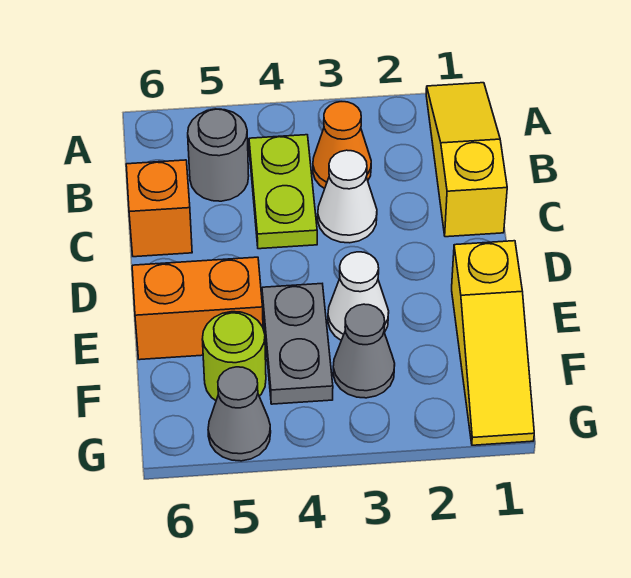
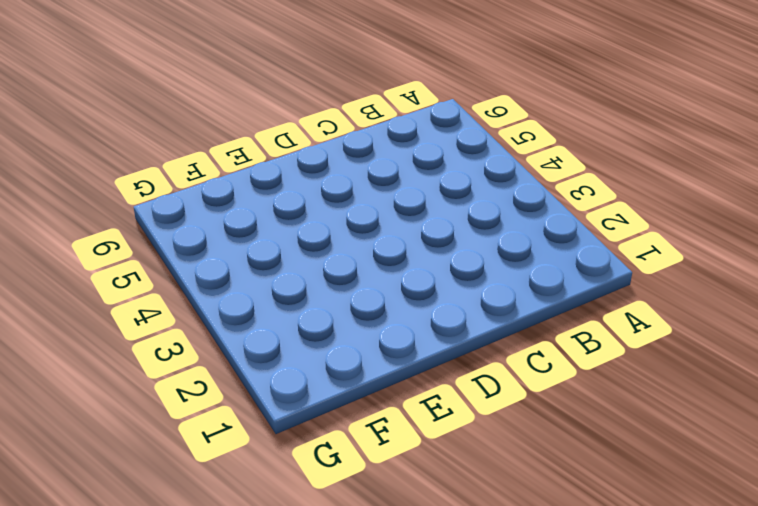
none -> yellow 1x3 slope [426,83,507,237]
none -> orange 1x1 cone [313,101,371,189]
none -> lime 1x2 plate [249,135,317,249]

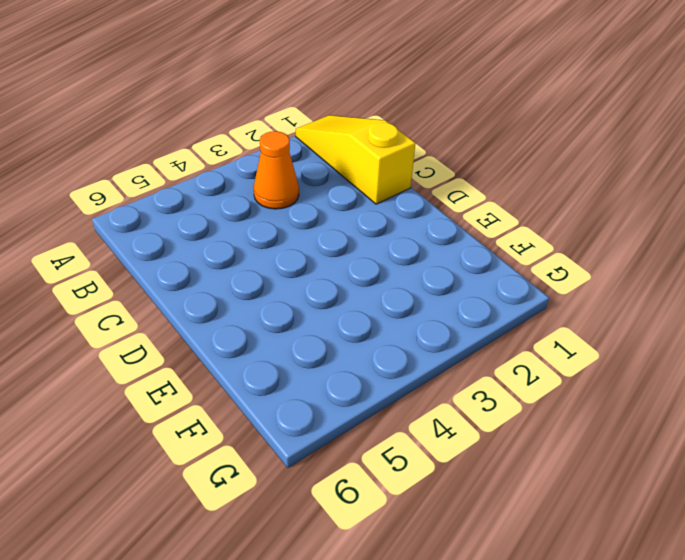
none -> lime 1x2 plate [249,135,317,249]
none -> grey 1x1 round brick [188,109,249,201]
none -> white 1x1 cone [318,150,377,243]

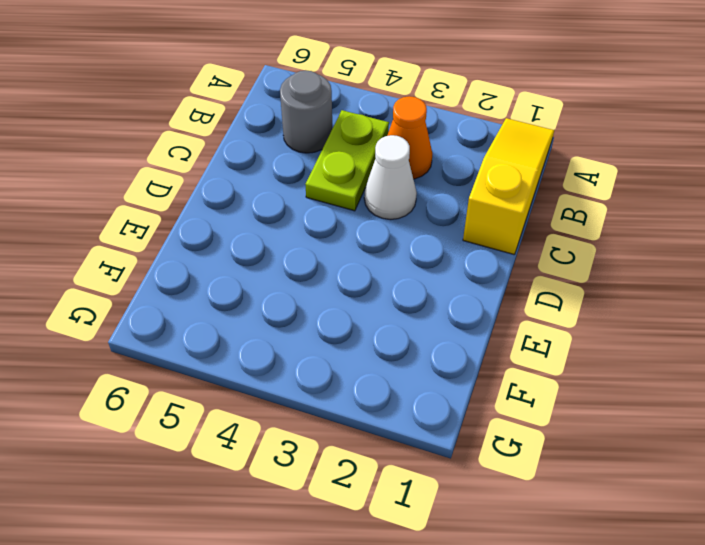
none -> orange 1x1 brick [126,160,192,257]
none -> yellow 1x3 slope [452,241,534,445]
none -> white 1x1 cone [328,252,389,340]

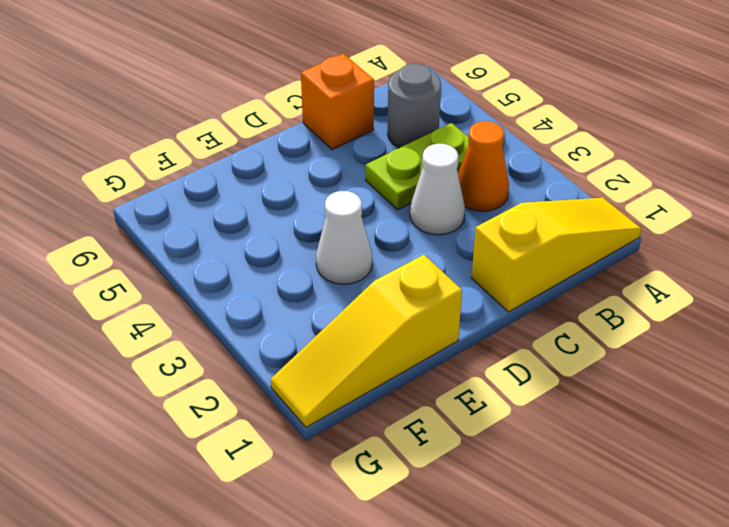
none -> grey 1x2 plate [262,284,333,404]
none -> orange 1x2 brick [132,257,263,360]
none -> grey 1x1 cone [333,304,395,398]

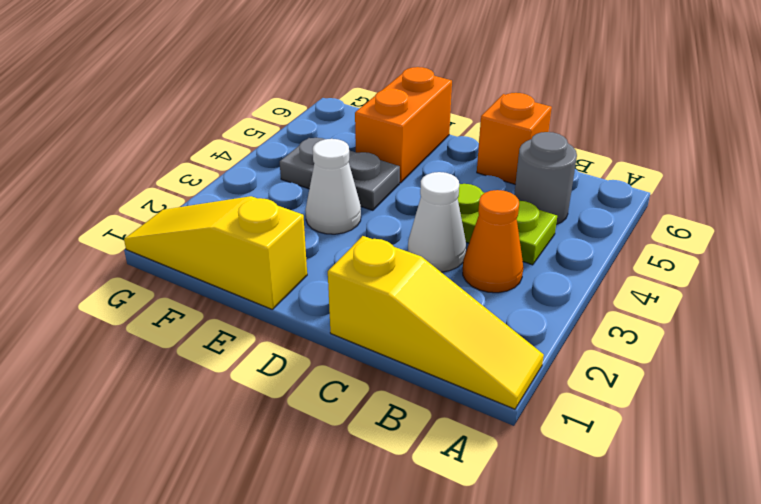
none -> grey 1x1 cone [333,304,395,398]
none -> lime 1x1 round brick [202,312,266,400]
none -> grey 1x1 cone [208,367,271,461]

